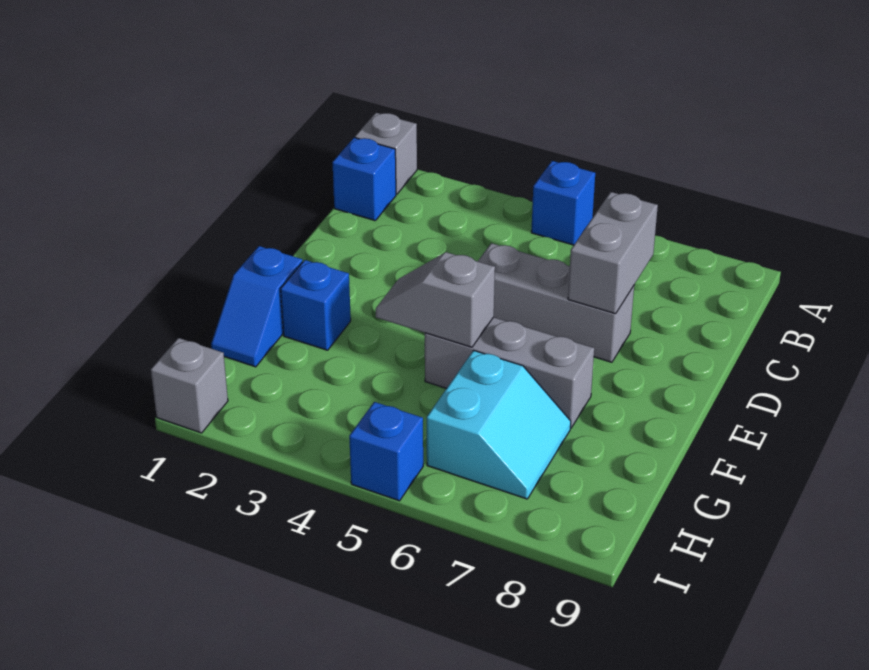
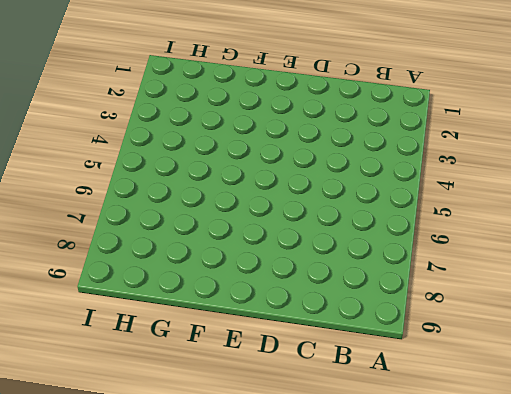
none -> grey 1x1 brick [355,113,417,194]
none -> blue 1x1 brick [531,161,595,245]
none -> blue 1x1 brick [332,138,396,221]

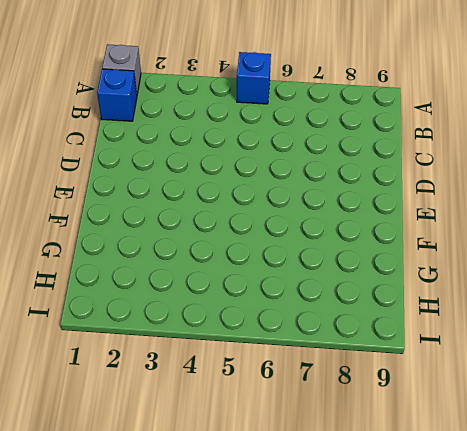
none -> grey 1x3 brick [478,243,634,362]
none -> blue 1x2 slope [211,246,303,367]
none -> blue 1x1 brick [281,260,351,350]

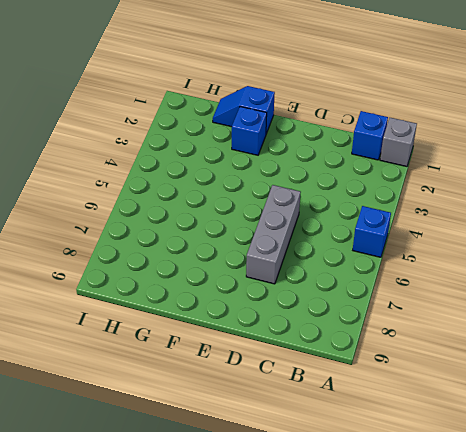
none -> grey 1x3 brick [425,317,594,428]
none -> cyan 2x2 slope [427,350,571,499]
none -> grey 1x1 brick [151,338,228,433]

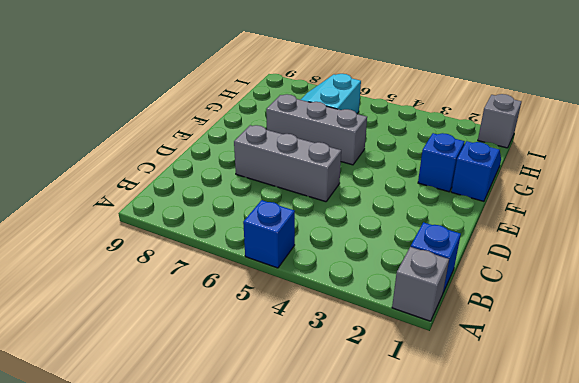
none -> blue 1x1 brick [349,402,423,501]
none -> grey 1x2 brick [568,192,658,314]
none -> grey 1x2 slope [376,252,495,347]

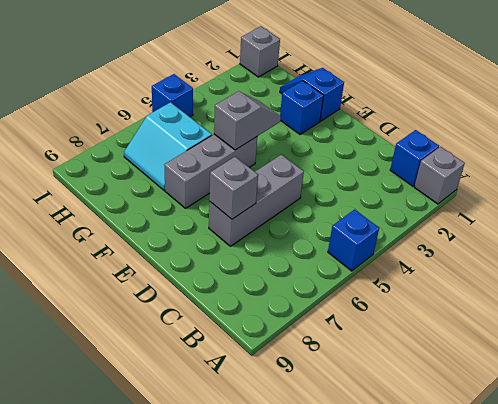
grey 1x1 brick [209,157,258,219] -> grey 1x2 brick [568,192,658,314]

